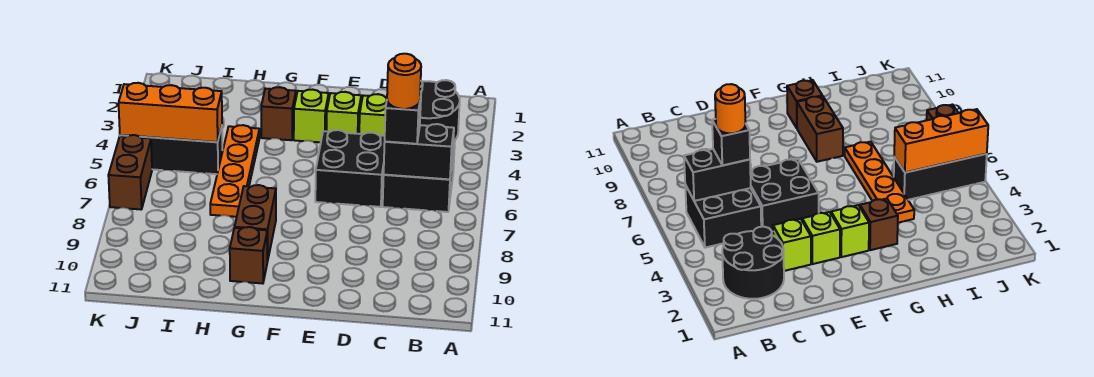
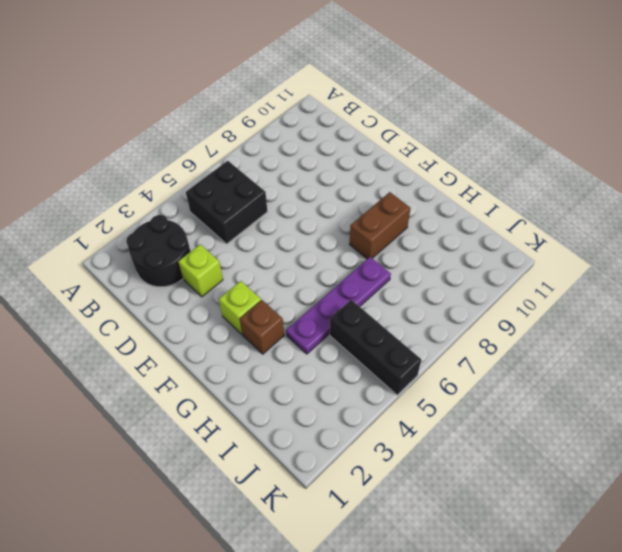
purple 1x4 plate [286,257,391,354] -> orange 1x4 plate [210,125,260,217]
none -> black 2x2 brick [315,130,385,207]
none -> lime 1x1 brick [327,92,361,134]
none -> brown 1x1 brick [230,227,267,284]

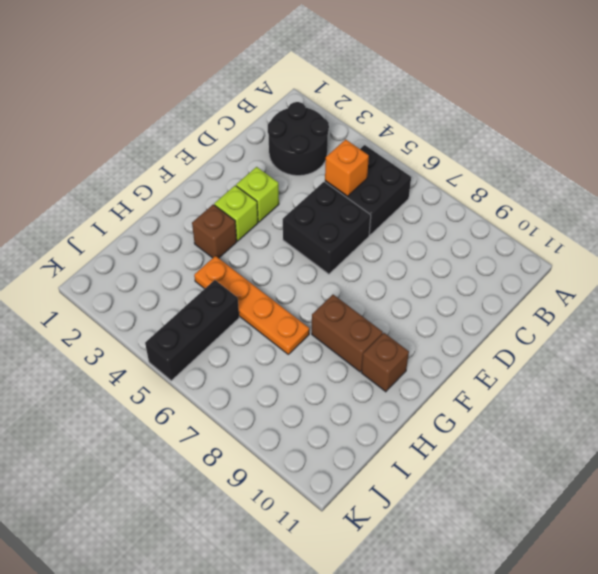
orange 1x1 brick [325,139,369,196] -> none
none -> lime 1x1 brick [359,94,387,136]
none -> brown 1x2 brick [108,135,152,209]
none -> black 1x2 brick [384,124,454,179]

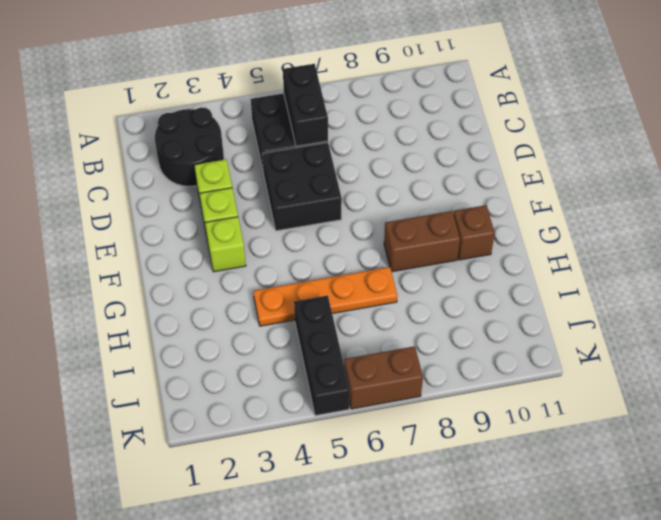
none -> brown 1x1 brick [261,87,296,140]
none -> orange 1x3 brick [119,83,222,142]
none -> black 1x1 brick [385,92,421,144]

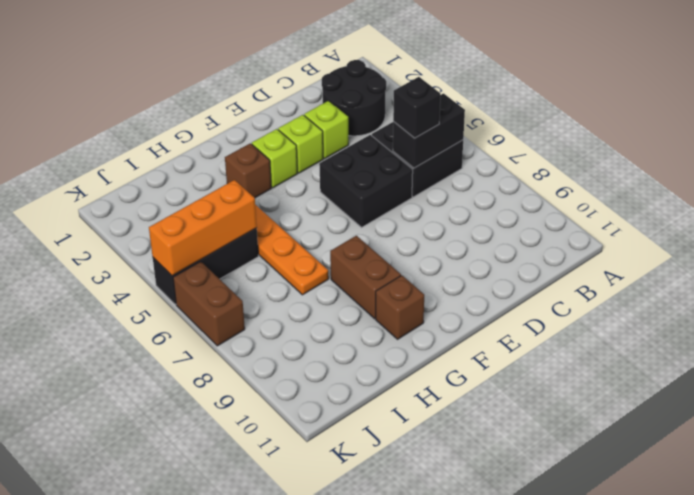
none -> orange 1x1 round brick [387,54,421,109]

